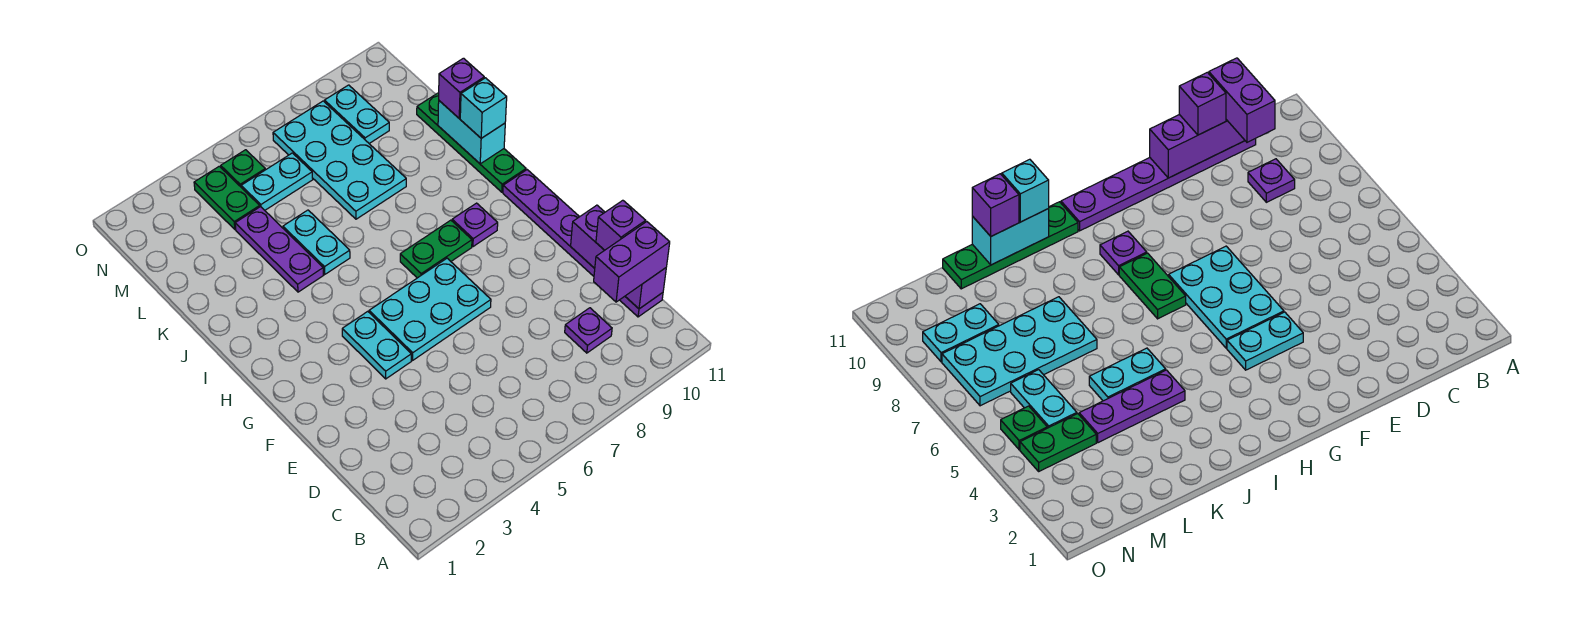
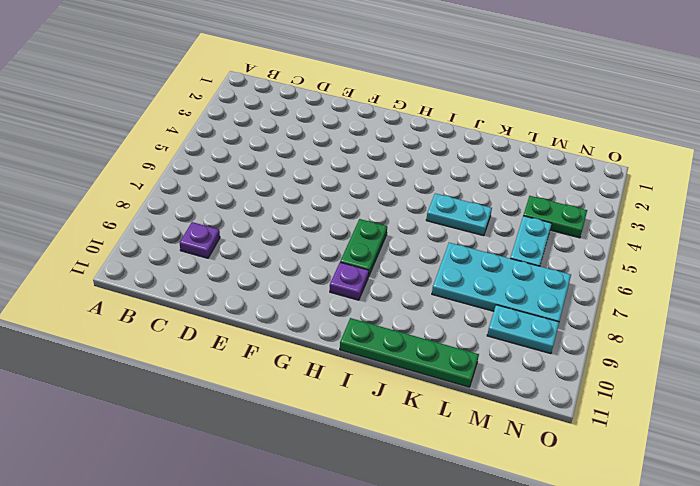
none -> purple 1x6 plate [503,170,663,317]
none -> cyan 1x2 plate [342,311,411,379]
none -> cyan 2x3 plate [369,258,491,360]

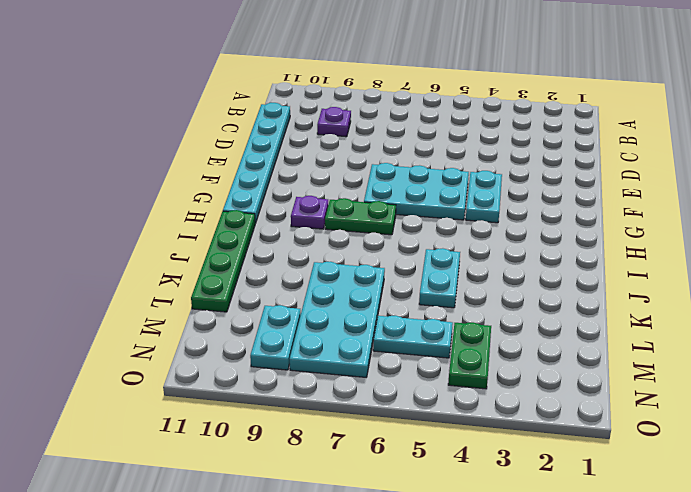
cyan 1x6 plate [223,103,290,223] -> purple 1x6 plate [503,170,663,317]
none -> purple 1x3 plate [235,207,323,292]
none -> green 1x1 plate [221,150,265,187]
none -> purple 1x3 brick [571,205,666,309]

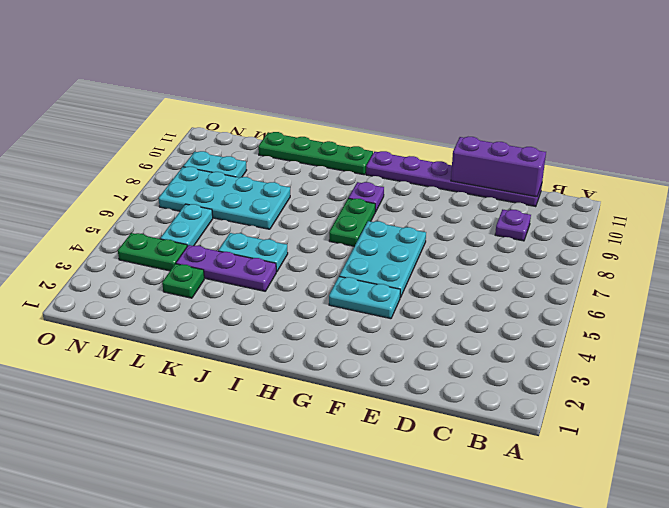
green 1x1 plate [162,264,204,298] -> green 1x1 plate moved to [221,150,265,187]
none -> cyan 1x2 brick [438,101,505,164]
none -> purple 1x2 brick [594,222,670,302]
none -> purple 1x1 brick [596,200,646,250]

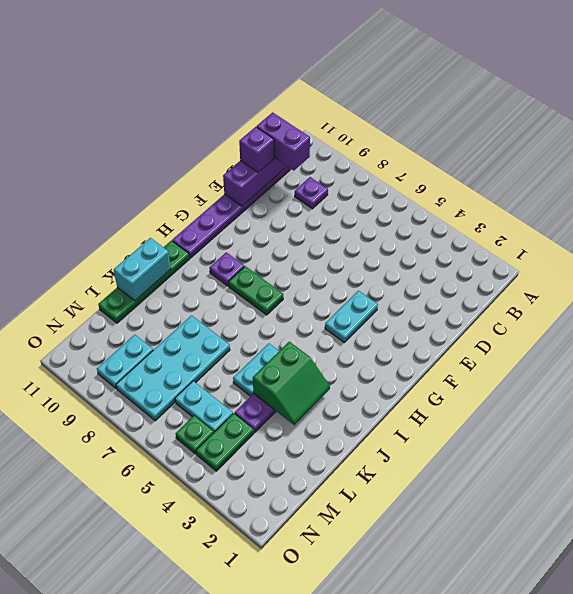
green 2x2 slope [253,342,330,425] -> none
none -> cyan 2x3 plate [369,258,491,360]
none -> cyan 1x1 brick [460,78,507,138]
none -> purple 1x1 brick [439,58,484,118]

